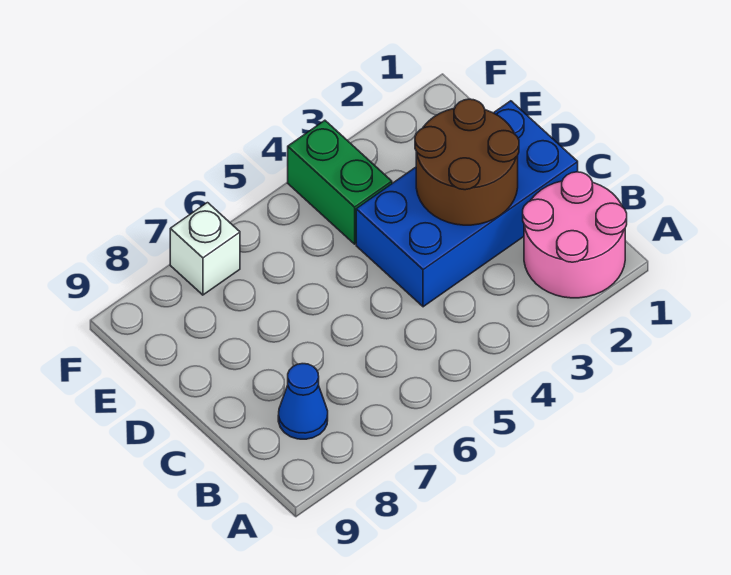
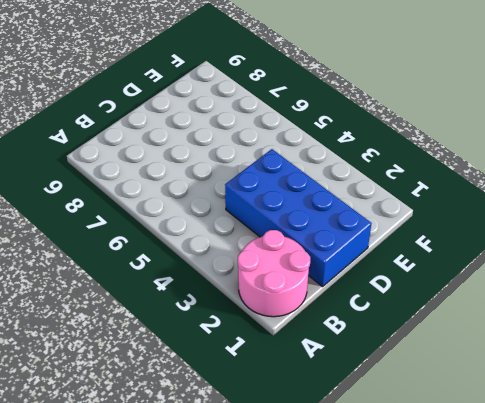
none -> blue 1x1 cone [278,364,328,439]
none -> green 1x2 brick [288,120,392,244]

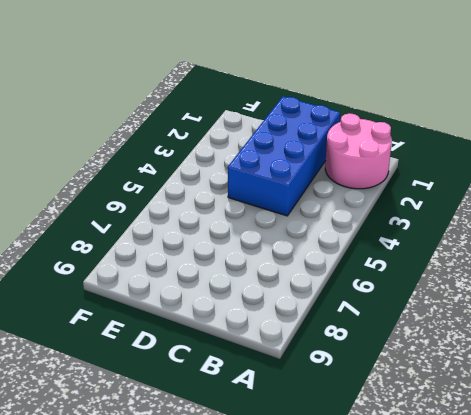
none -> blue 1x1 cone [278,364,328,439]
none -> green 1x2 brick [288,120,392,244]

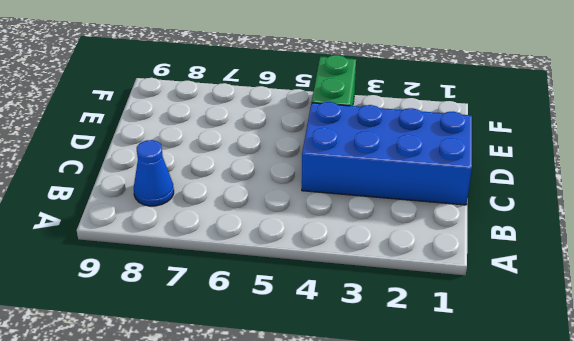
none -> pink 2x2 round brick [523,172,627,298]
none -> white 1x1 brick [170,203,240,295]

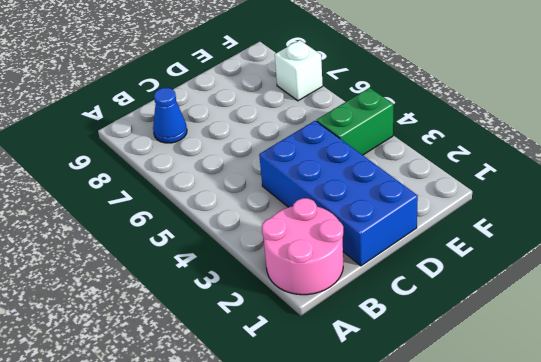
none -> brown 2x2 round brick [415,99,519,225]

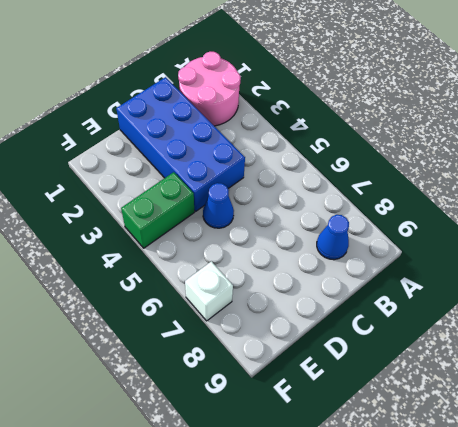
blue 1x1 cone [203,183,234,228] -> none
none -> brown 2x2 round brick [415,99,519,225]

